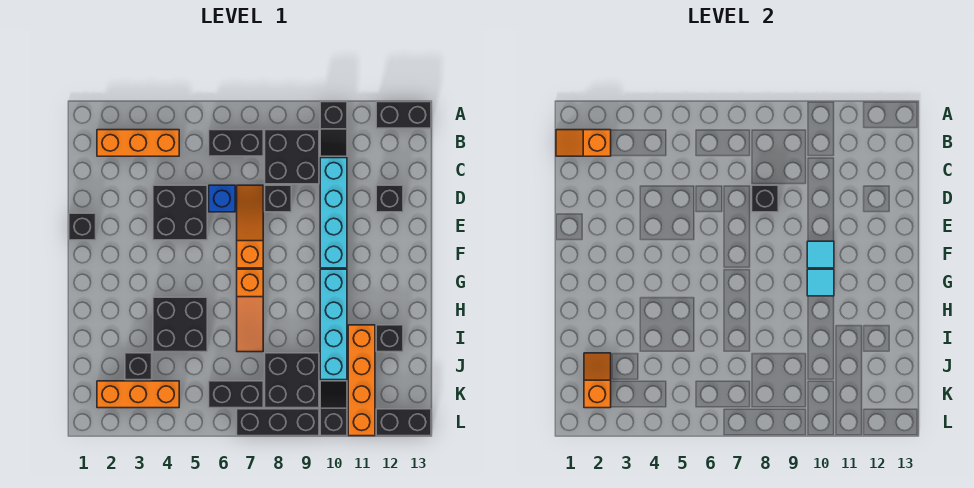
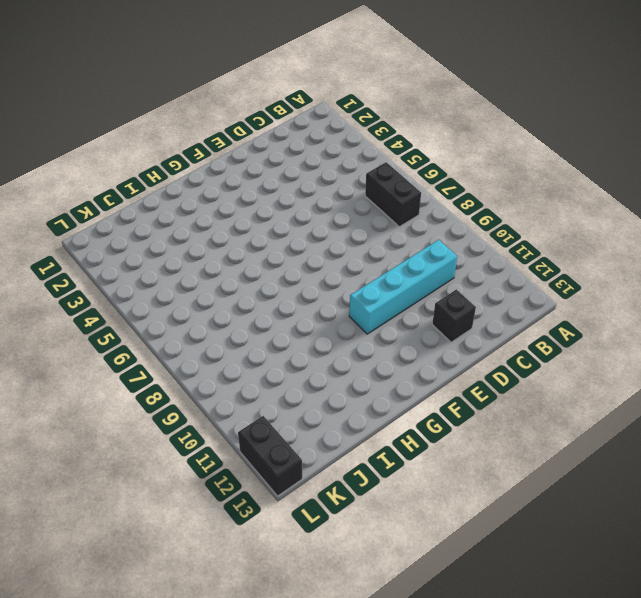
none -> black 1x2 slope [320,102,347,156]
none -> black 1x2 brick [376,102,431,128]
none -> orange 1x3 brick [97,130,179,156]

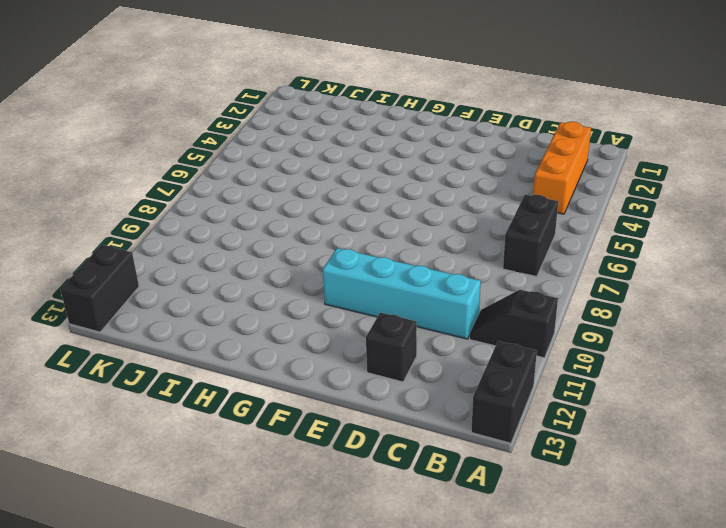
none -> black 2x2 brick [265,130,319,184]
none -> black 2x2 brick [153,185,207,240]
none -> blue 1x1 brick [209,185,235,212]

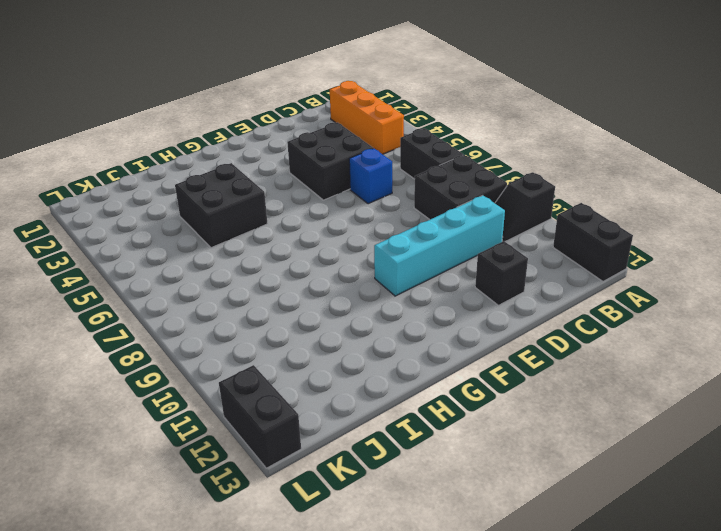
none -> orange 1x3 slope [237,185,263,268]
none -> black 1x1 brick [265,185,291,212]
none -> black 1x1 brick [69,213,96,240]

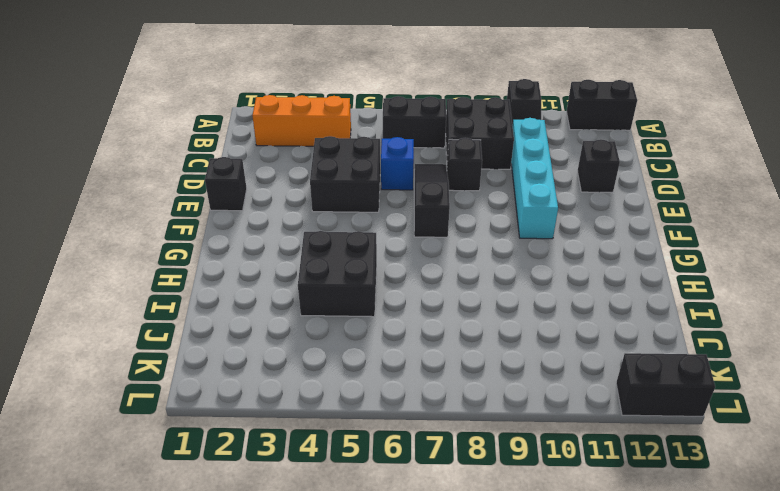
black 1x3 slope [414,164,450,237] -> orange 1x3 slope [237,185,263,268]
none -> orange 1x3 slope [237,269,263,352]
none -> cyan 1x4 brick [320,269,347,380]
none -> orange 1x4 brick [348,325,375,436]

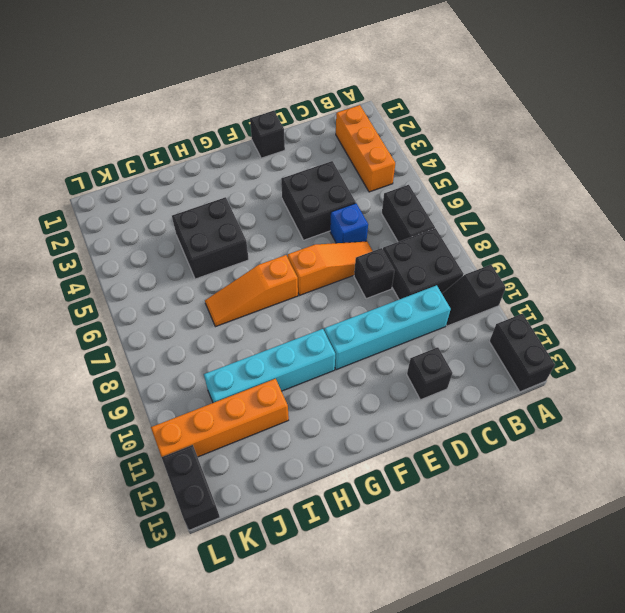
none -> black 1x1 brick [376,325,403,352]
none -> black 1x1 brick [125,353,152,380]
none -> black 2x2 brick [265,353,319,408]

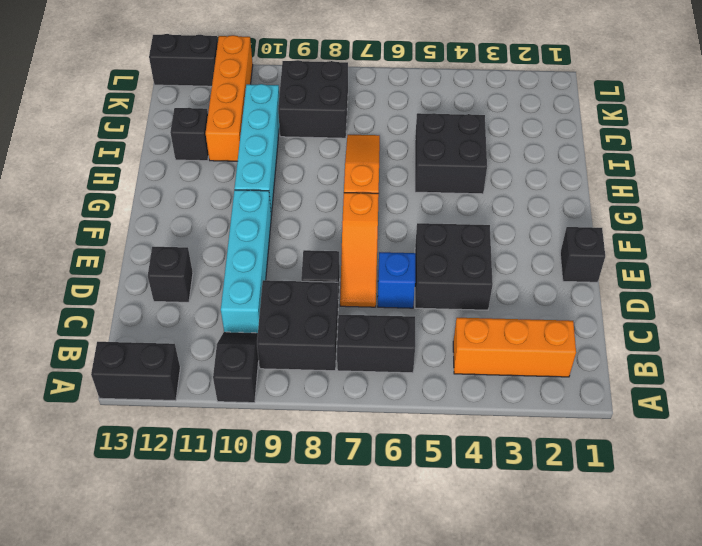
none -> black 1x1 brick [125,353,152,380]
none -> orange 1x3 brick [97,381,179,408]
none -> black 1x2 brick [209,381,263,408]

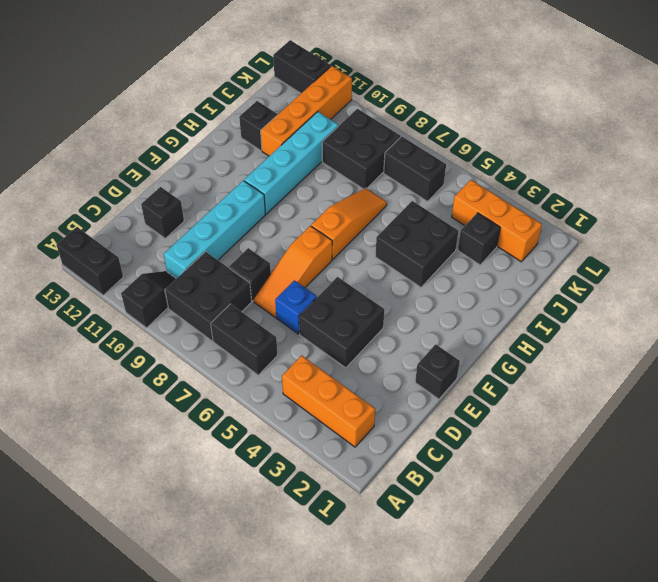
none -> black 1x2 slope [320,381,347,436]
none -> black 1x3 brick [237,409,319,436]
none -> orange 1x2 slope [556,130,611,156]

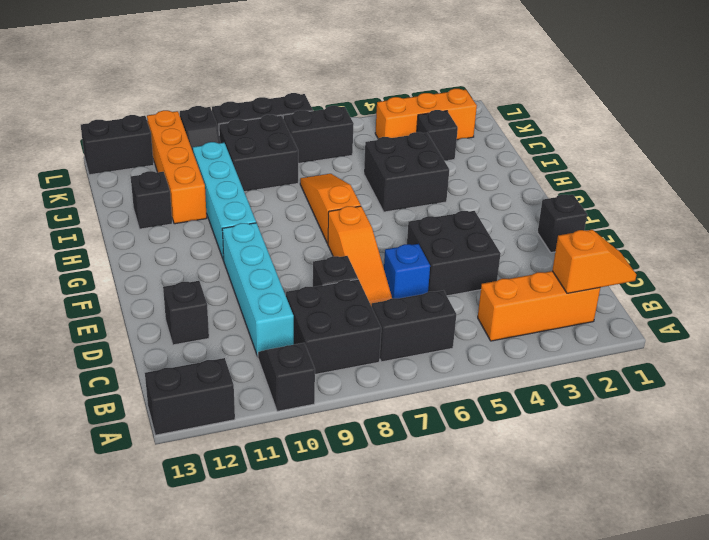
none -> black 1x1 brick [752,185,778,212]
none -> cyan 1x1 tile [807,241,834,268]
none -> cyan 1x1 tile [807,269,834,296]

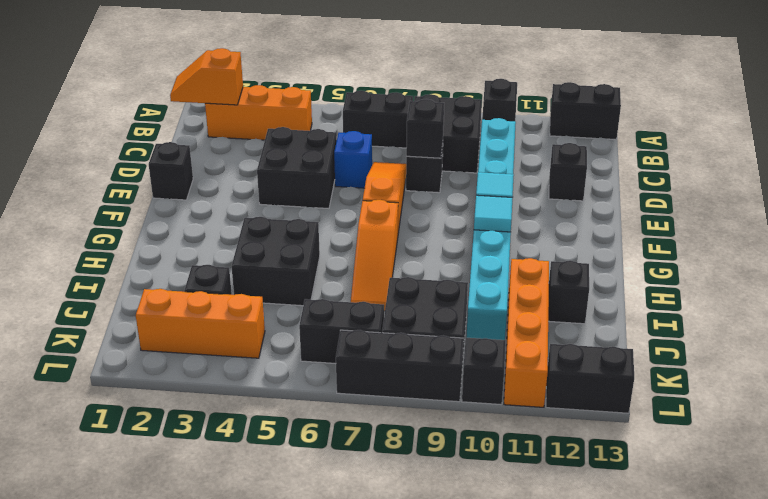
none -> orange 1x2 slope [584,353,611,408]

